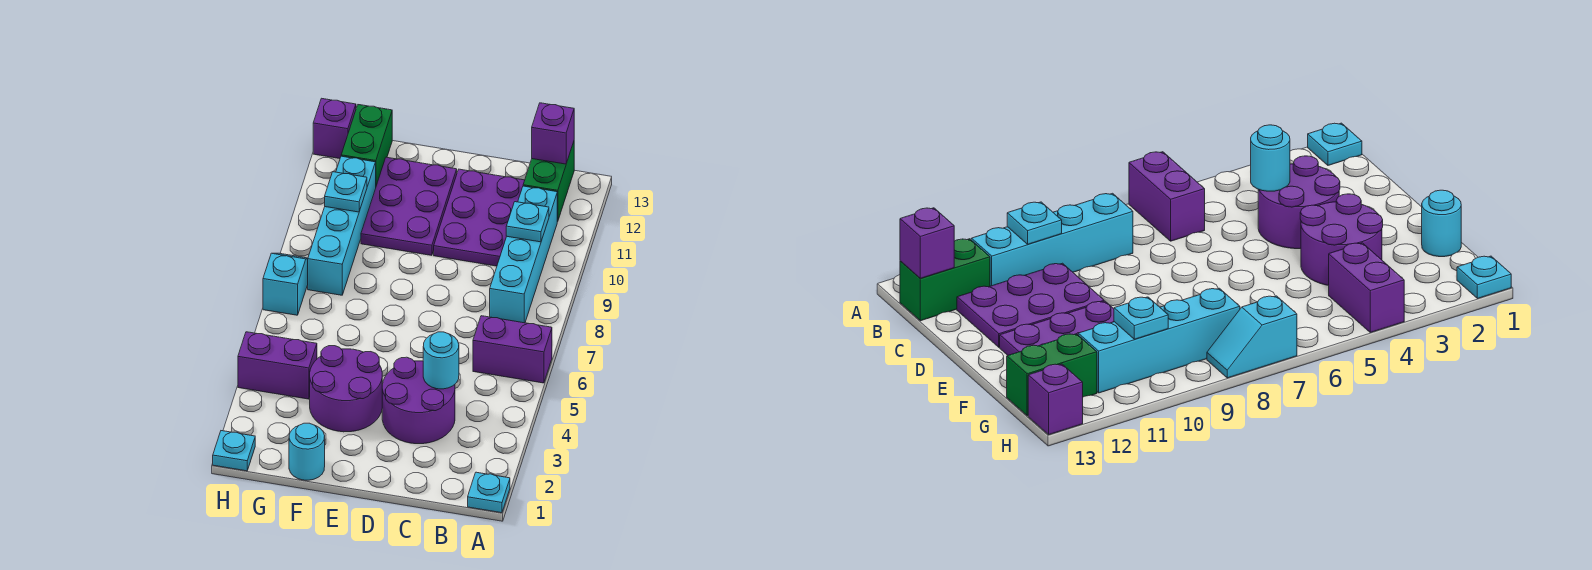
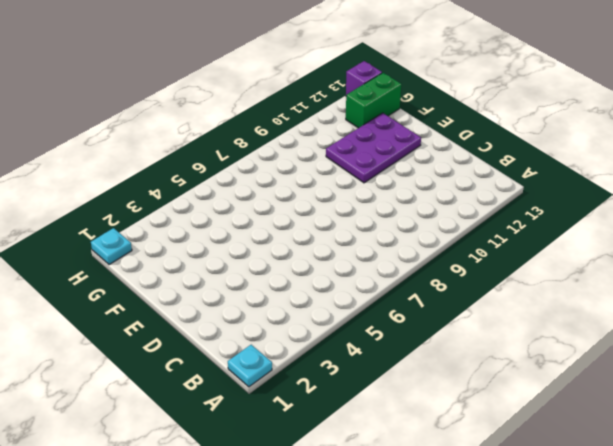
none -> purple 1x2 brick [473,316,552,383]
none -> cyan 1x4 brick [490,186,557,323]
none -> green 1x2 brick [523,142,574,222]

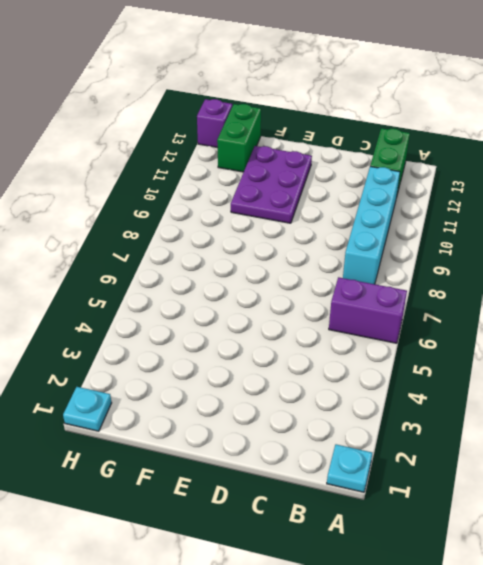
none -> purple 2x2 round brick [382,357,455,444]
none -> purple 2x3 plate [434,169,525,266]
none -> purple 2x2 round brick [310,346,382,432]

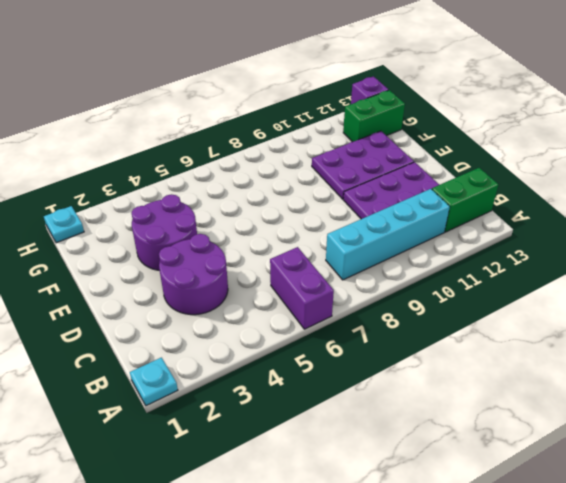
none -> cyan 1x1 round brick [289,423,325,480]
none -> purple 1x2 brick [238,332,317,399]
none -> cyan 1x4 brick [308,156,376,295]

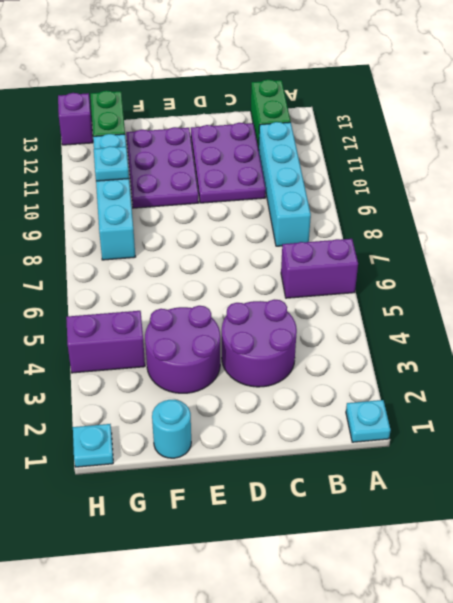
none -> cyan 1x2 slope [263,253,308,315]
none -> cyan 1x1 plate [506,202,549,242]
none -> purple 1x1 brick [532,103,574,164]

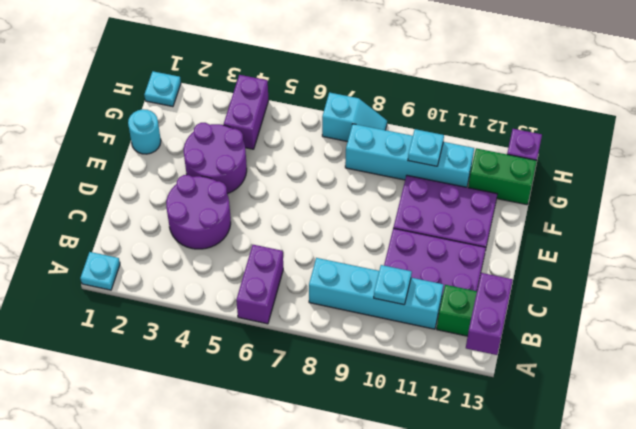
purple 1x2 brick [466,273,513,355] -> purple 1x1 brick [532,103,574,164]
none -> cyan 1x1 round brick [423,332,459,389]

